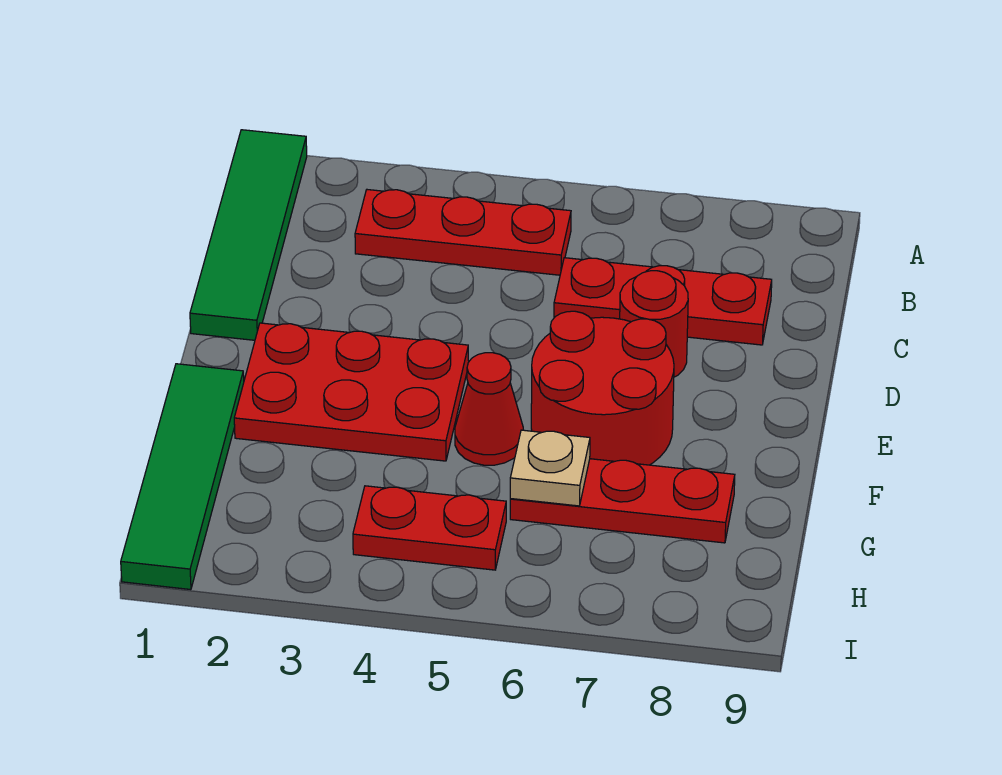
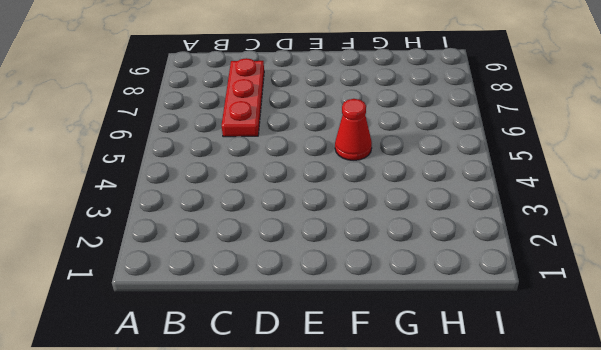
none -> green 1x4 tile [190,130,307,340]
none -> red 1x3 plate [355,190,571,275]

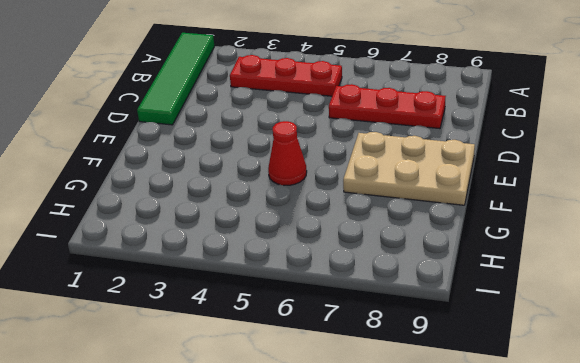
tan 2x3 plate [343,132,475,205] -> red 2x2 round brick [531,311,674,465]
none -> red 1x1 round brick [620,271,688,377]
none -> red 2x3 plate [234,323,469,461]

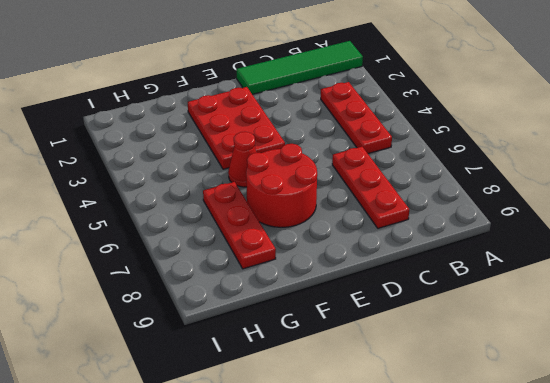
none -> red 1x1 round brick [620,271,688,377]
none -> green 1x4 tile [121,364,244,590]

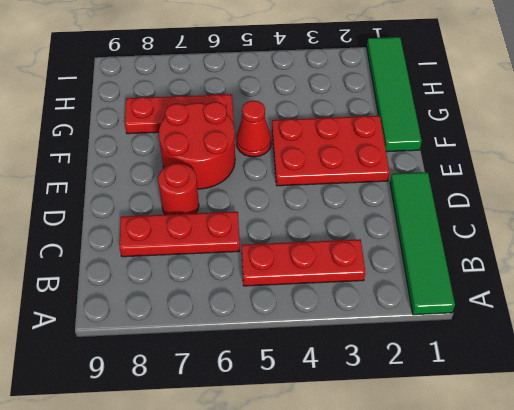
none -> red 1x2 plate [353,486,506,570]
none -> tan 1x1 plate [510,430,590,506]

